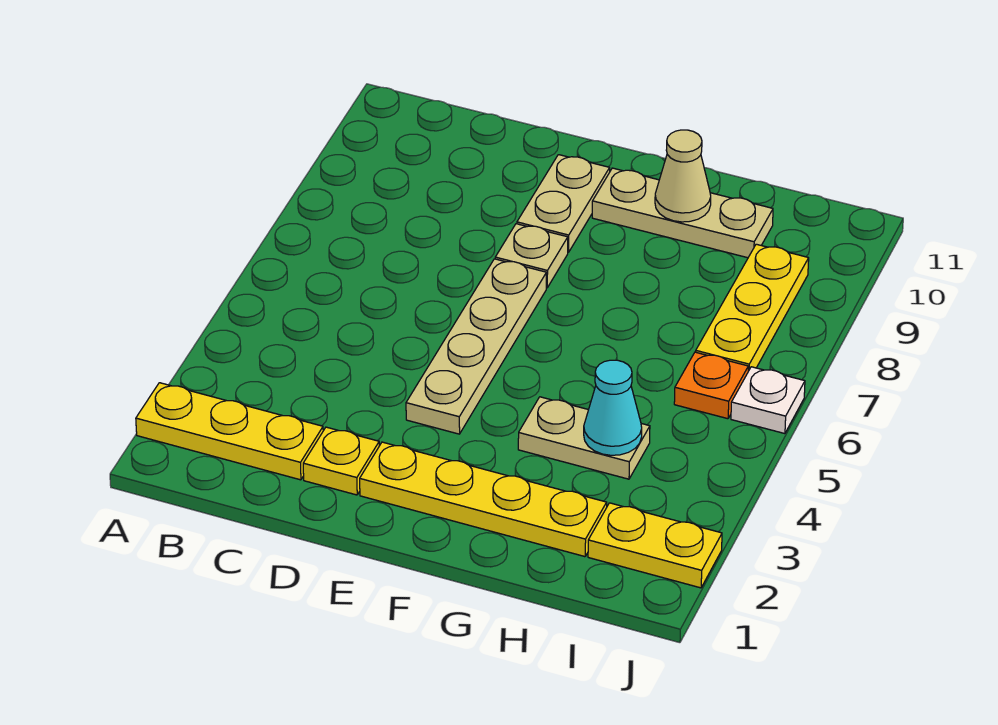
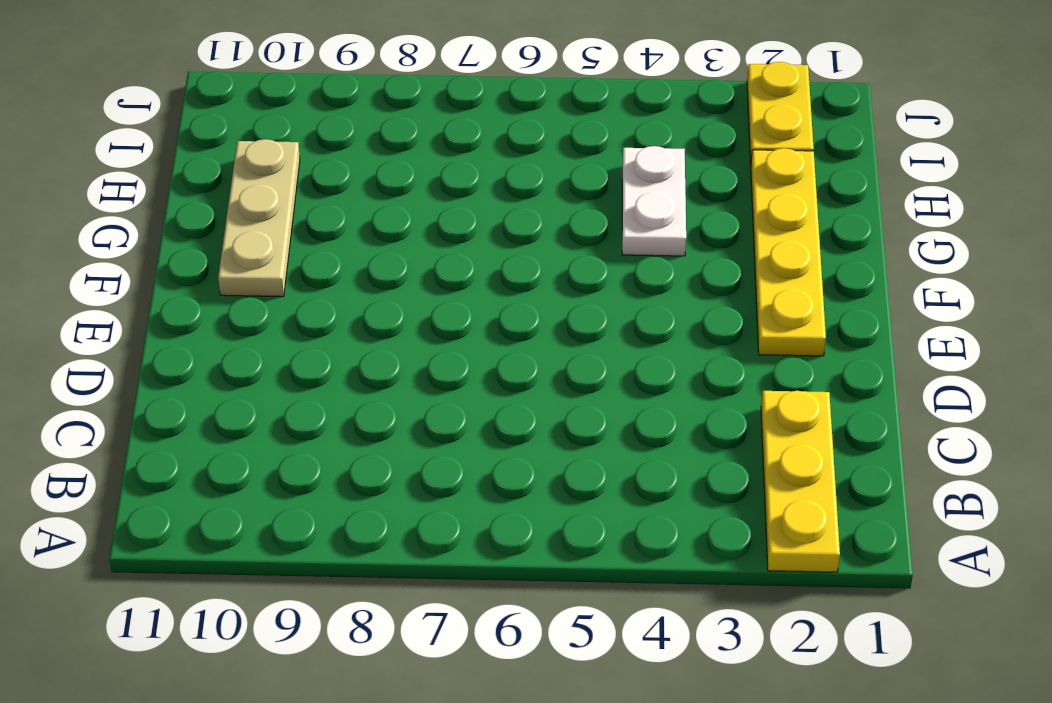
white 1x2 plate [622,146,686,256] -> tan 1x2 plate [518,397,650,479]
none -> yellow 1x1 plate [303,427,379,495]
none -> tan 1x4 plate [406,259,546,434]
none -> tan 1x1 plate [495,224,568,288]

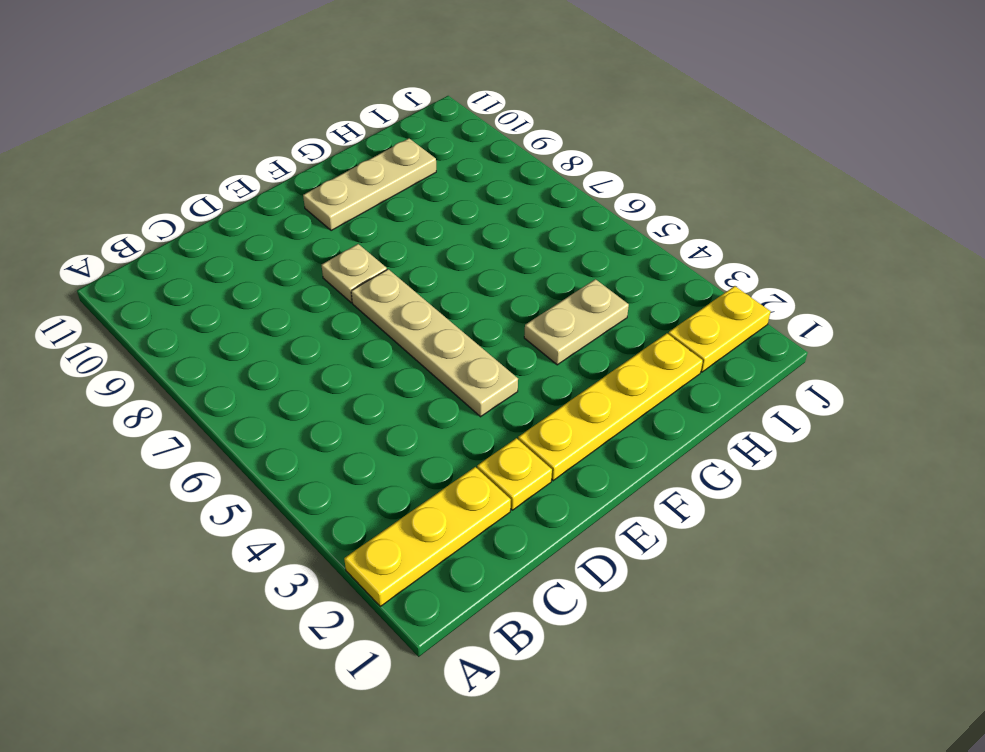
none -> tan 1x2 plate [517,155,610,252]
none -> orange 1x1 plate [674,352,748,419]
none -> yellow 1x3 plate [696,244,809,371]

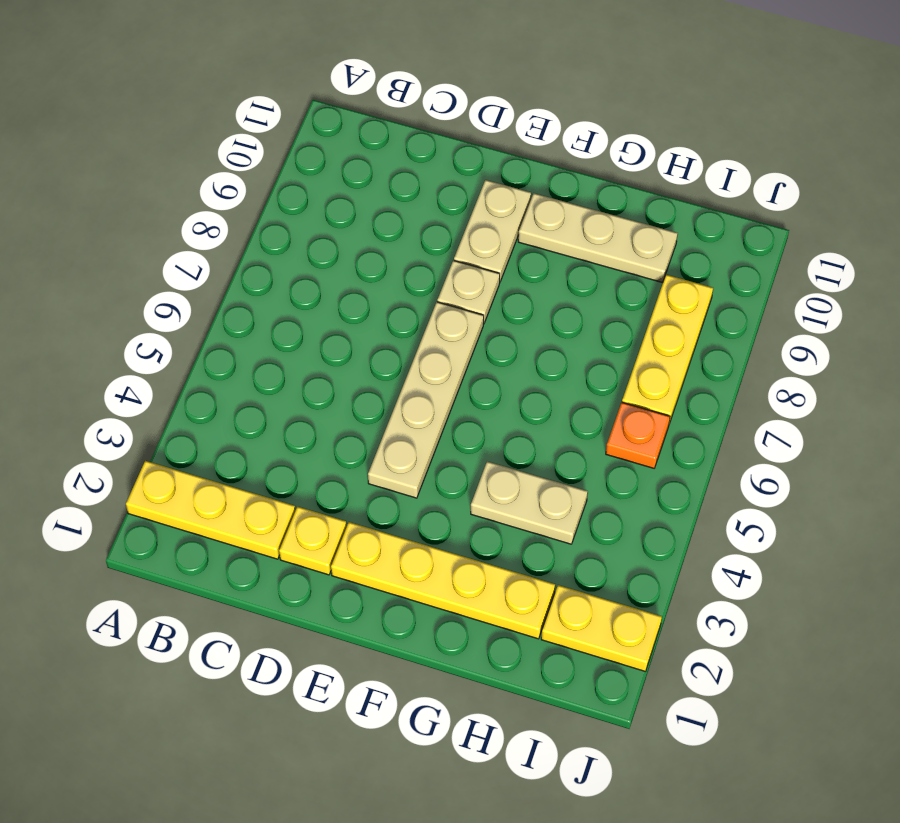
none -> white 1x1 plate [731,367,805,434]
none -> tan 1x1 cone [655,130,711,222]
none -> cyan 1x1 cone [584,360,642,455]

